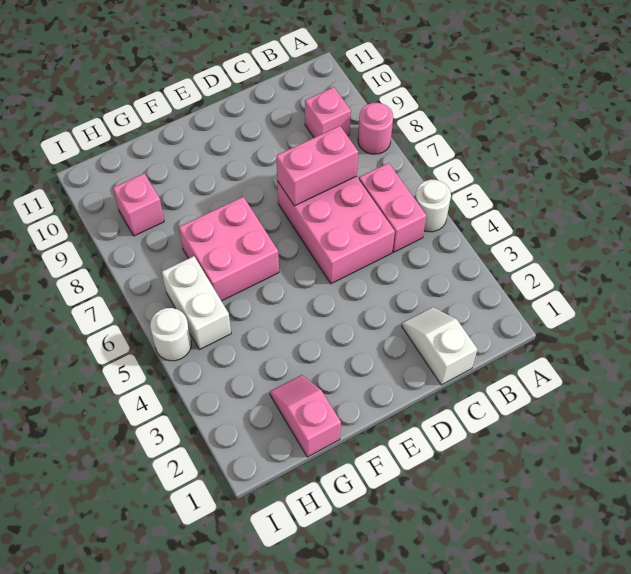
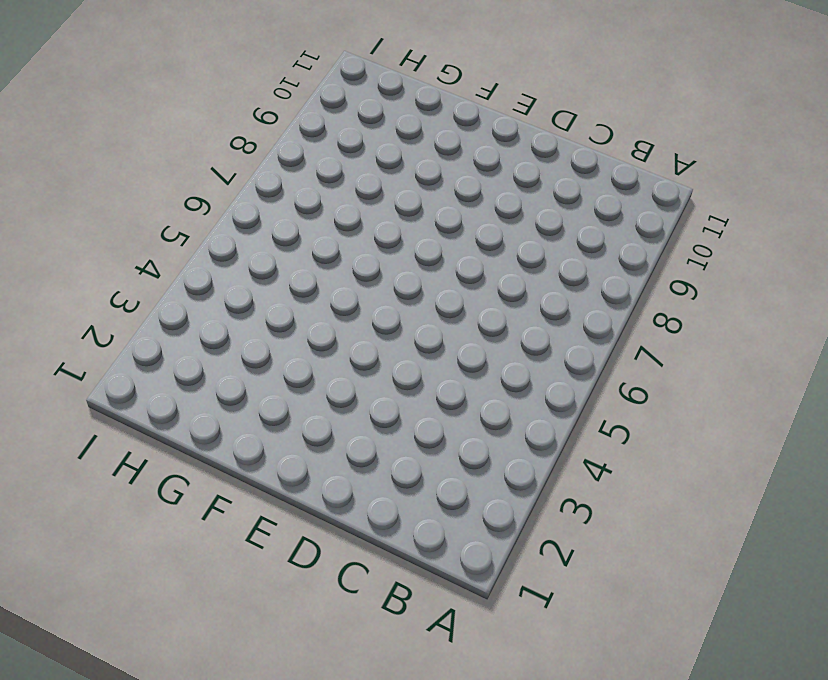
none -> white 1x1 round brick [415,180,451,232]
none -> pink 1x1 round brick [358,103,393,154]
none -> pink 1x2 brick [359,163,426,252]

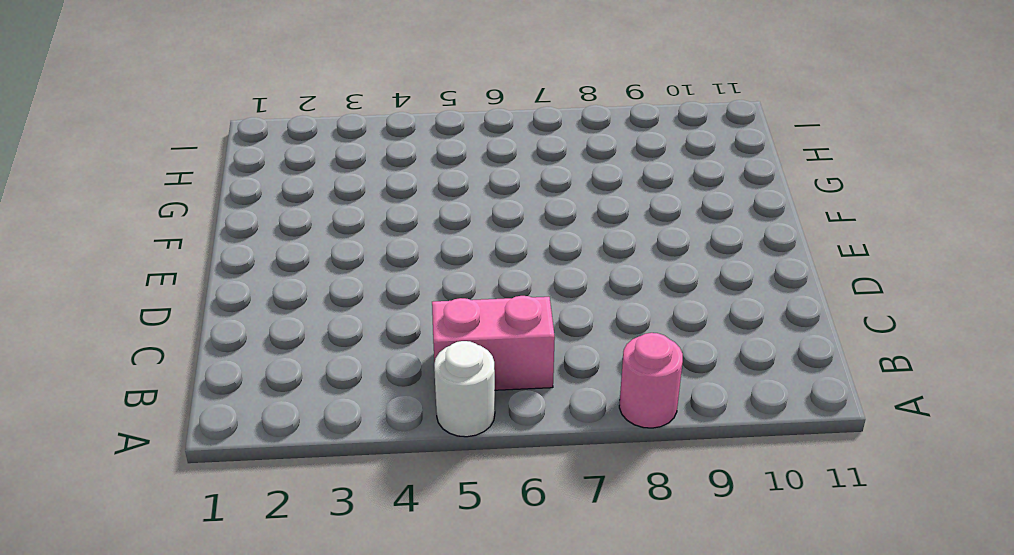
none -> pink 1x1 brick [305,87,351,138]
none -> white 1x2 slope [402,307,477,385]
none -> pink 2x3 brick [277,176,395,284]

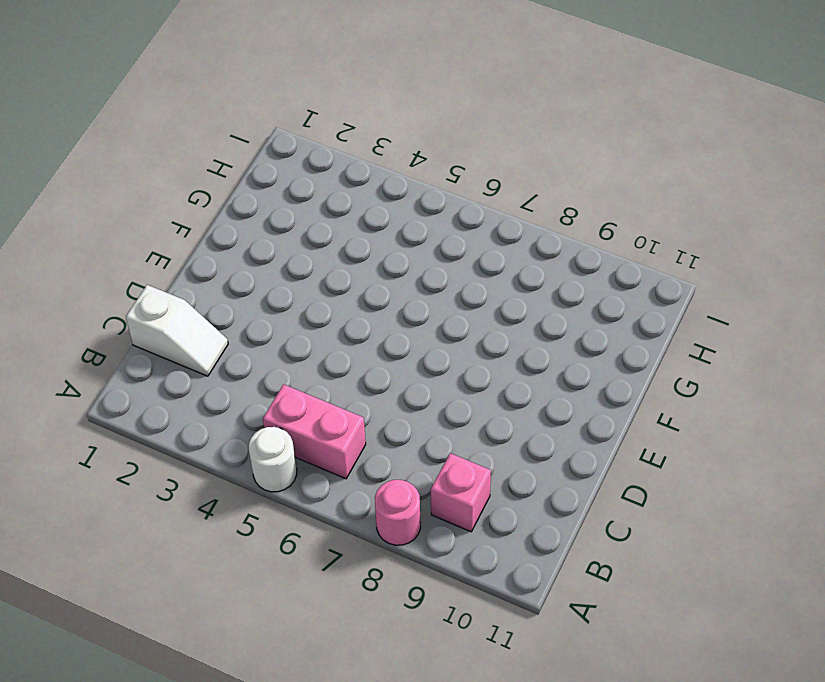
none -> pink 2x3 brick [277,176,395,284]
none -> pink 2x2 brick [179,197,279,301]
none -> pink 1x2 slope [270,375,341,457]

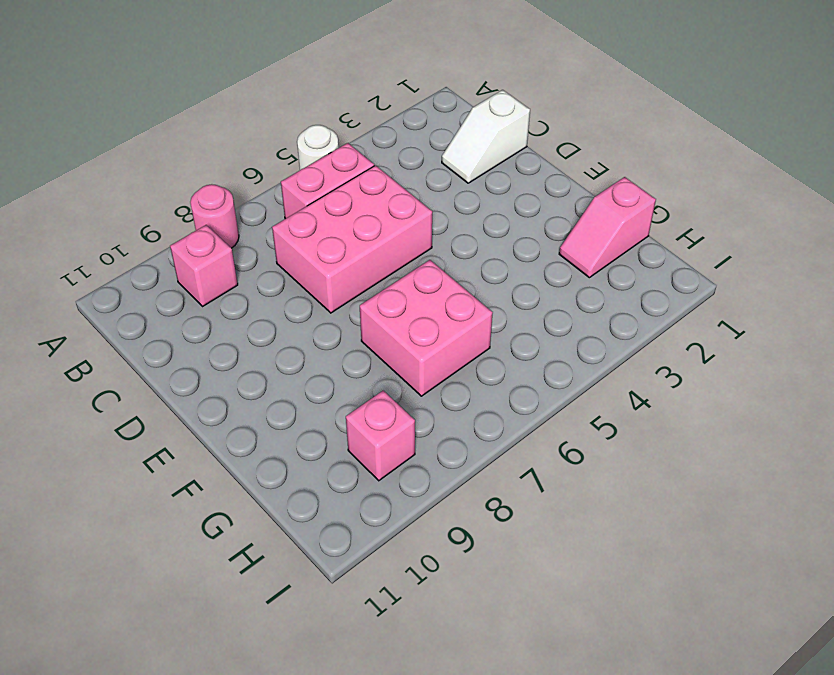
none -> white 1x2 brick [162,256,231,350]
none -> white 1x1 round brick [150,308,191,361]
none -> pink 1x2 brick [276,126,358,206]

